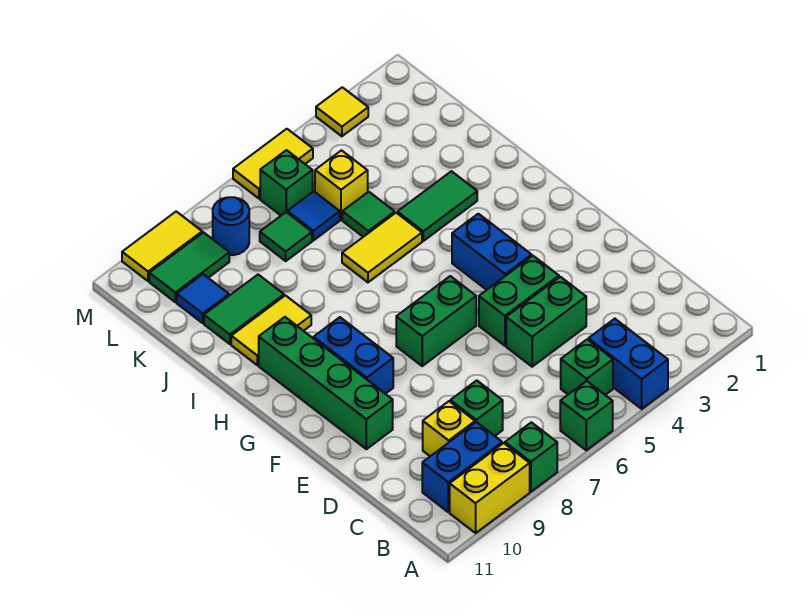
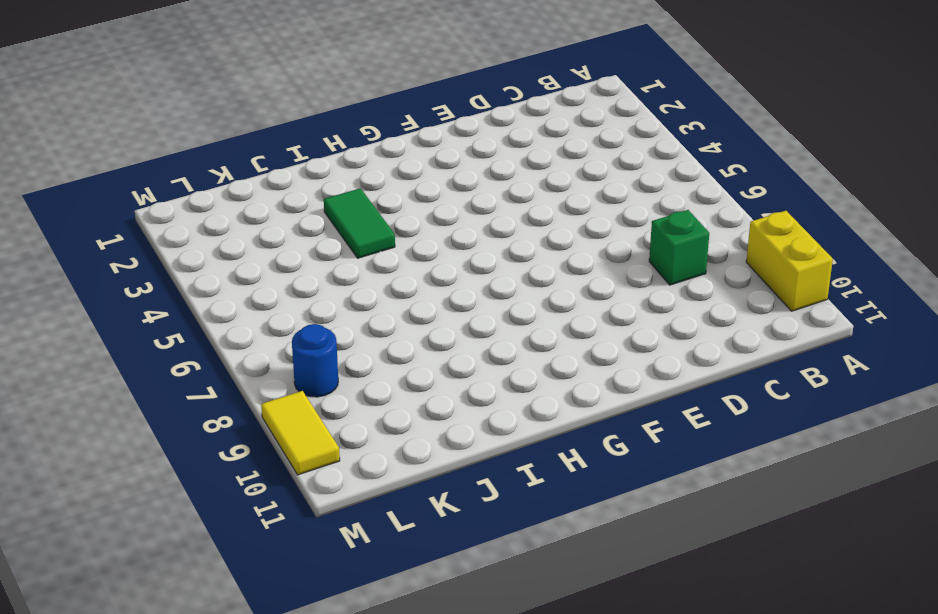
none -> blue 1x2 brick [588,319,668,409]
none -> green 1x1 brick [560,381,613,450]
none -> green 1x1 brick [505,422,557,492]

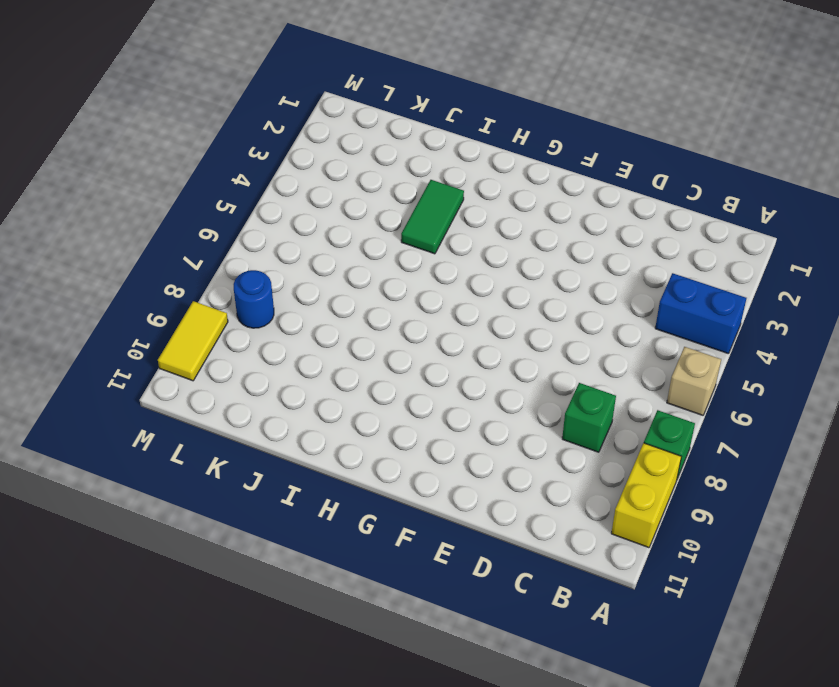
tan 1x1 brick [667,347,721,415] -> green 1x1 brick [560,381,613,450]
none -> green 1x1 brick [561,339,613,395]
none -> blue 1x2 brick [422,422,502,512]
none -> yellow 1x1 brick [423,401,475,456]

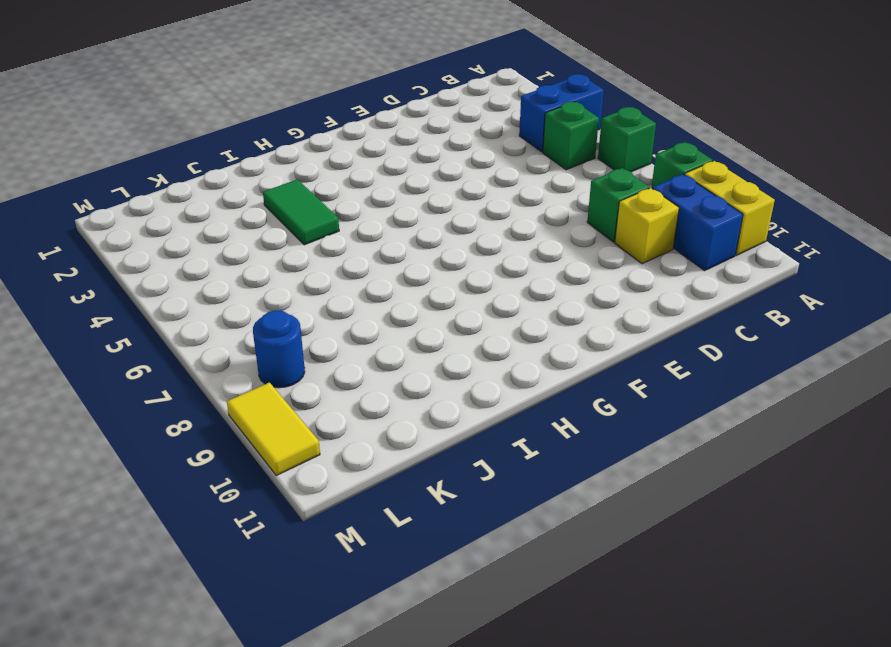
none -> green 1x2 brick [506,277,586,367]
none -> green 1x2 brick [479,256,559,346]
none -> green 1x4 brick [259,317,393,449]

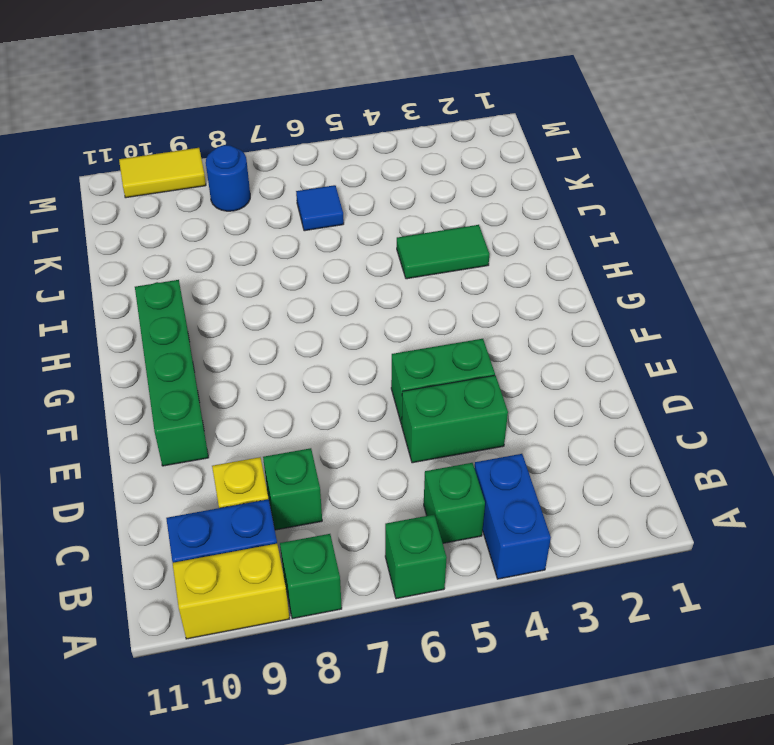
none -> blue 1x2 brick [452,214,532,290]
none -> green 1x2 brick [396,276,476,366]
none -> blue 1x2 brick [314,317,393,394]

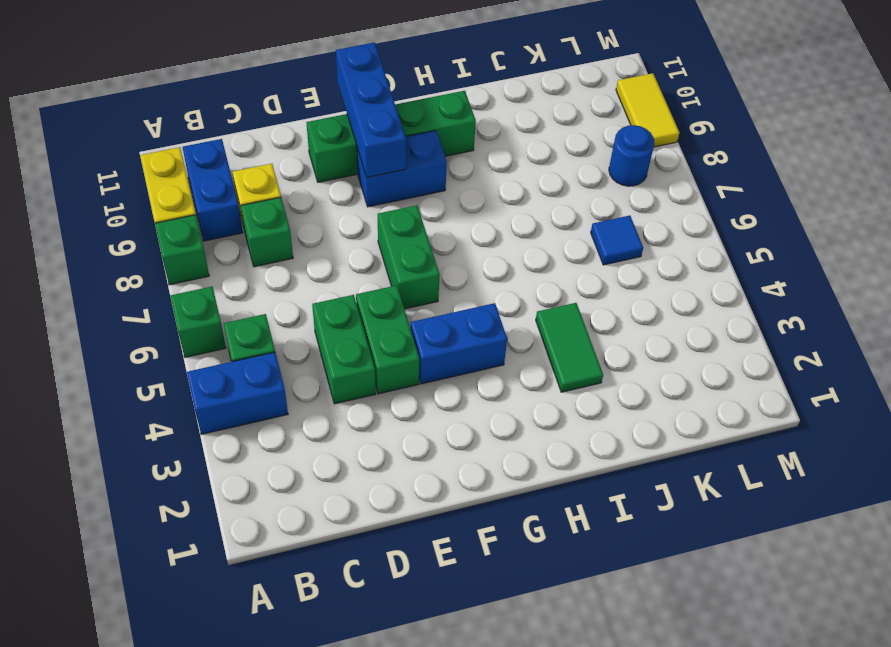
blue 1x3 brick [336,42,406,177] -> none
none -> yellow 1x2 tile [342,213,422,282]
none -> yellow 1x2 tile [231,295,311,365]
none -> green 1x1 tile [342,192,395,237]

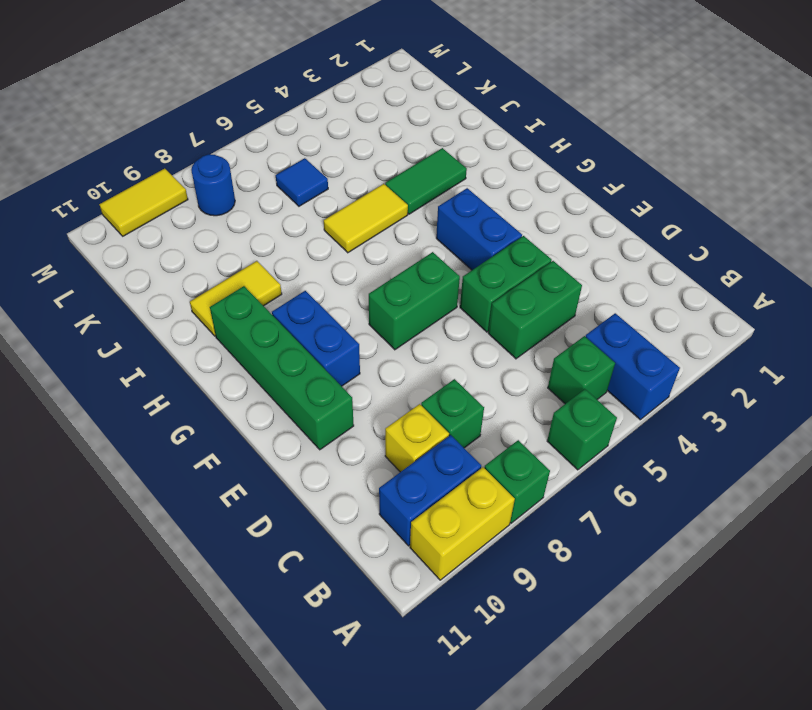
none -> green 1x1 tile [342,192,395,237]
none -> green 1x2 tile [204,275,284,344]
none -> yellow 1x1 brick [315,150,368,220]

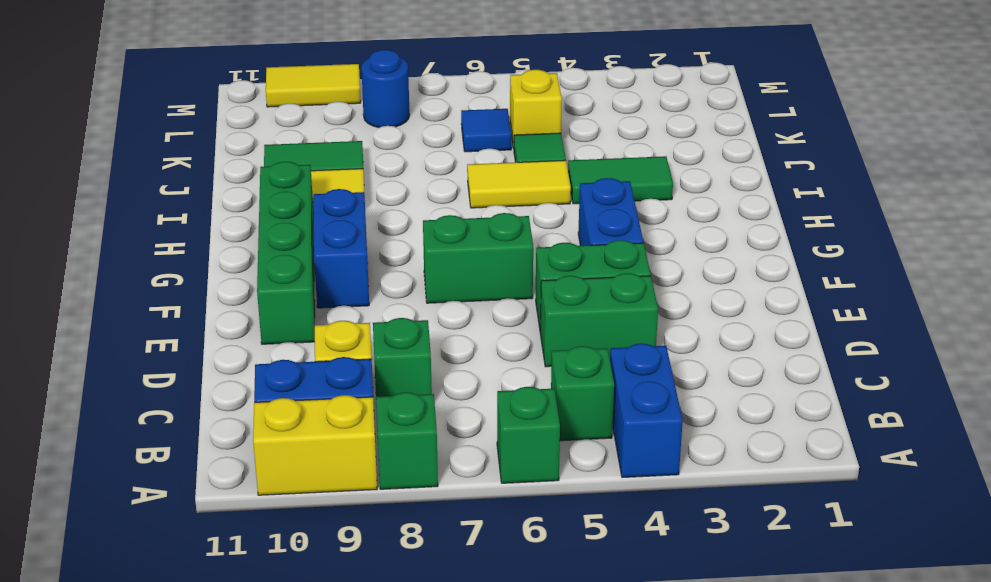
none -> green 1x1 tile [260,212,312,261]
none -> blue 1x1 tile [177,274,229,323]
none -> green 1x1 brick [260,150,313,215]

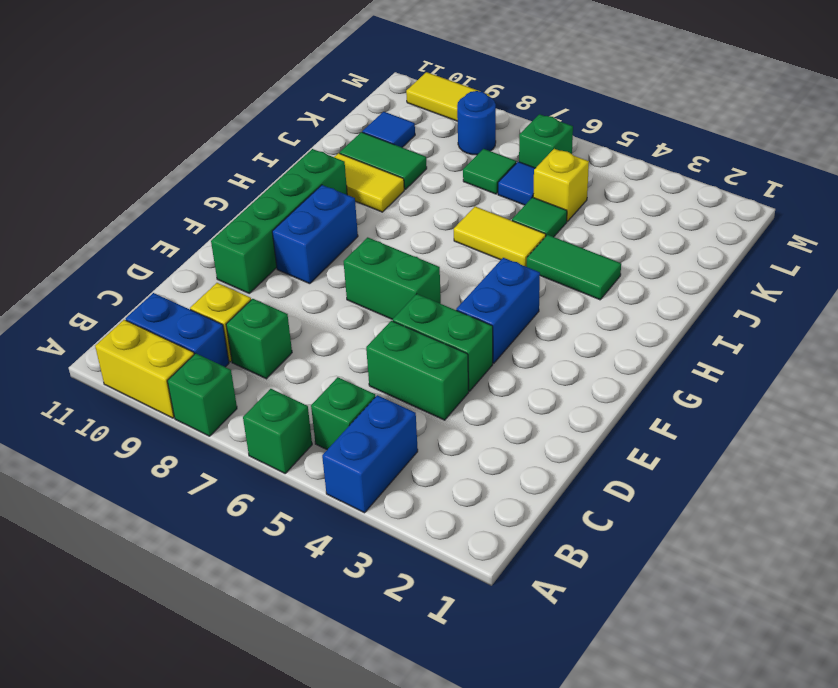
none -> green 1x2 tile [149,233,229,302]
none -> yellow 1x1 tile [316,87,368,136]
none -> yellow 1x2 tile [233,129,313,198]

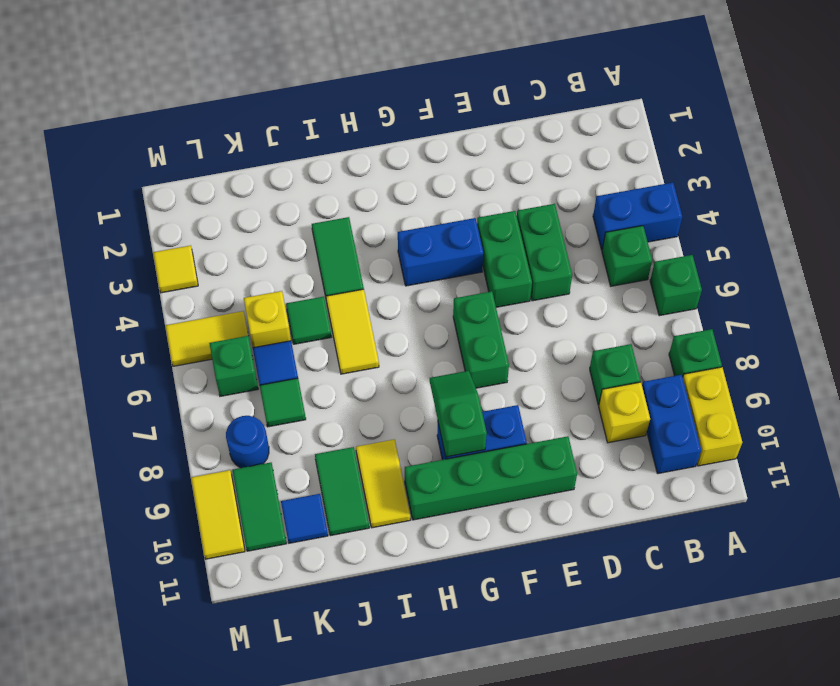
green 1x2 slope [430,371,487,457] -> none
yellow 1x2 tile [165,311,248,366] -> yellow 1x2 tile turned to [233,129,313,198]

